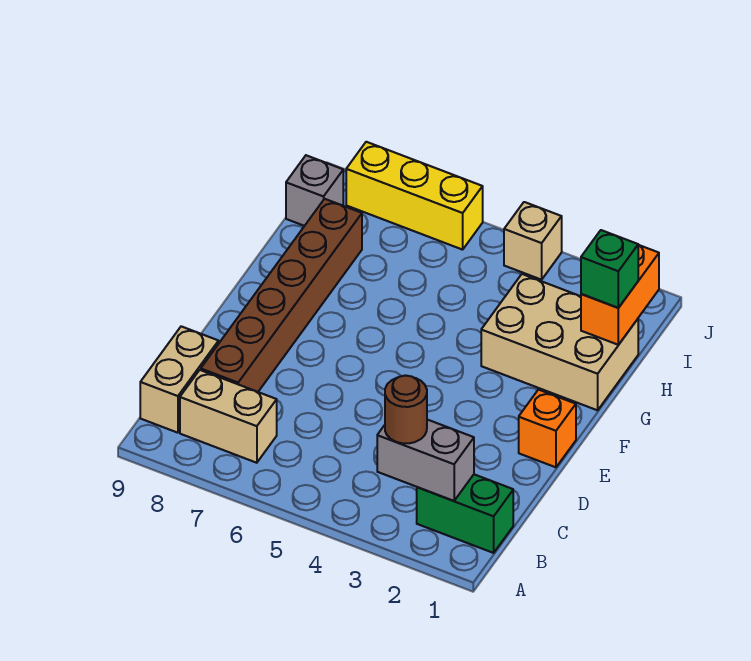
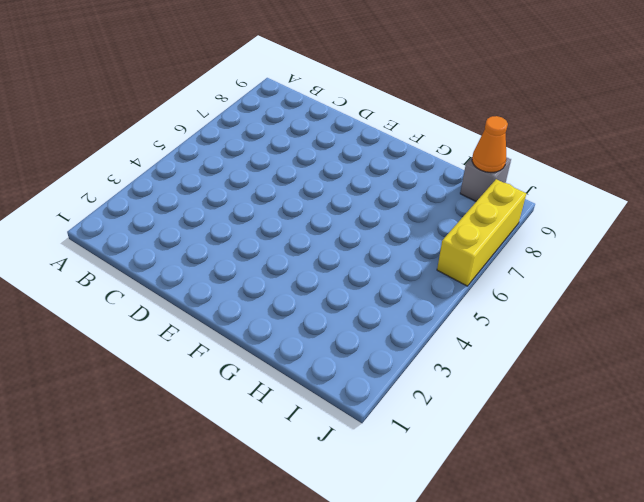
orange 1x1 cone [472,116,508,172] -> none
none -> green 1x2 brick [417,474,513,553]
none -> tan 1x2 brick [180,370,277,463]
none -> tan 1x2 brick [140,326,219,433]

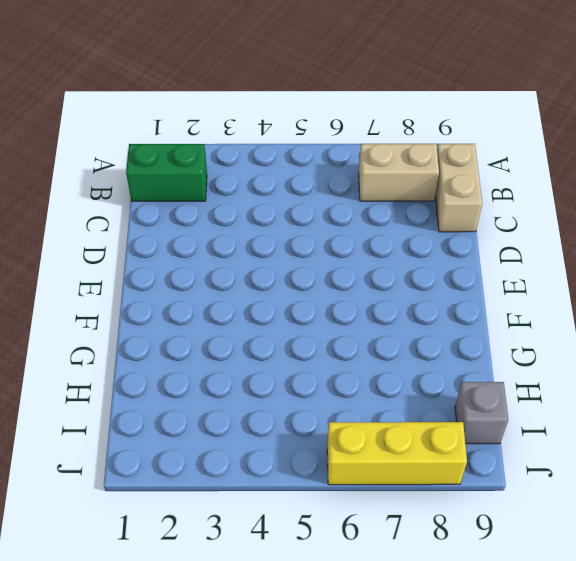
none -> brown 1x6 brick [201,199,362,392]
none -> orange 1x1 brick [519,390,576,467]
none -> tan 2x3 brick [481,274,638,410]

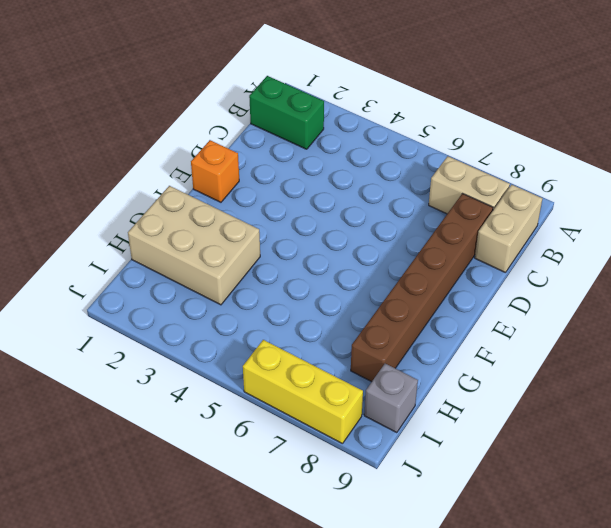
none -> tan 1x1 brick [504,202,562,280]
none -> grey 1x2 brick [377,420,474,501]
none -> orange 1x2 brick [581,245,659,345]

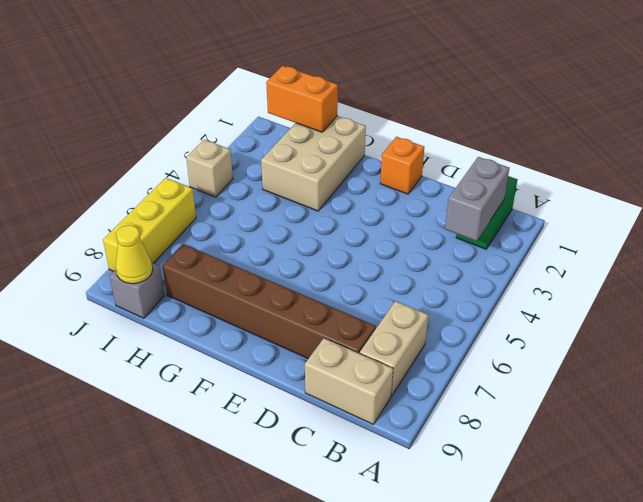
yellow 1x1 cone [116,225,153,284] -> none
none -> brown 1x1 round brick [385,376,427,443]
none -> green 1x1 brick [581,230,638,308]

